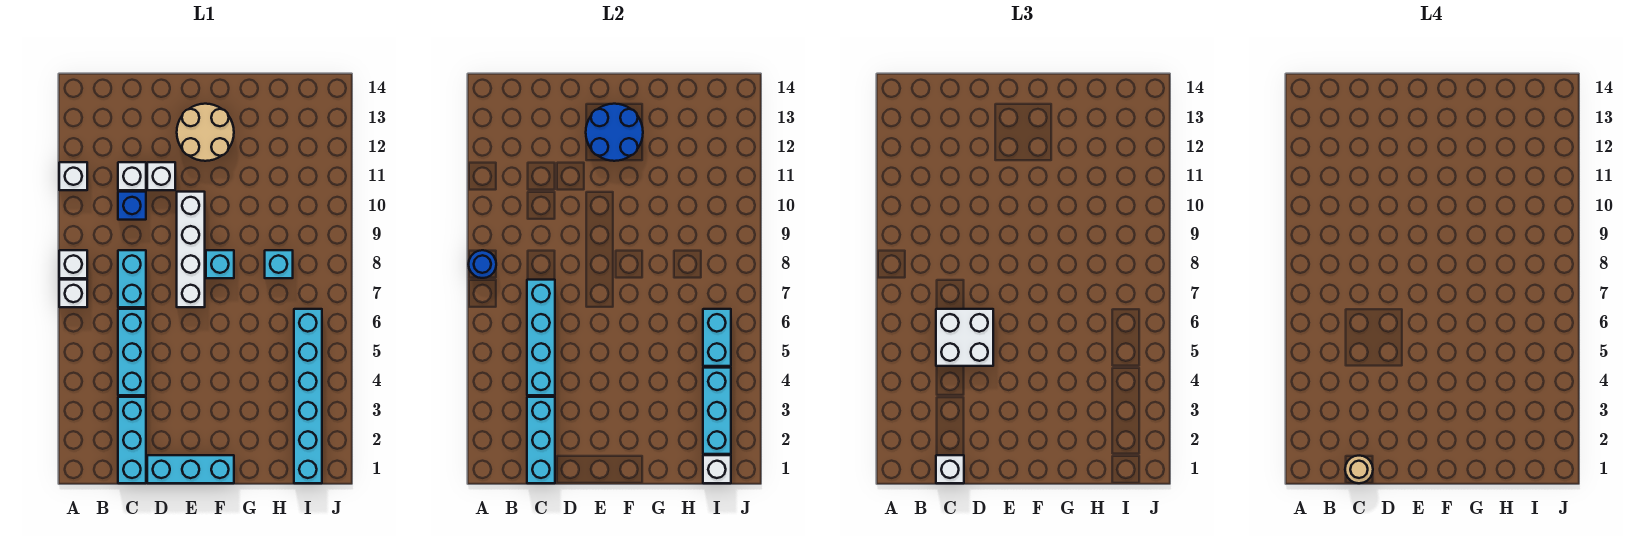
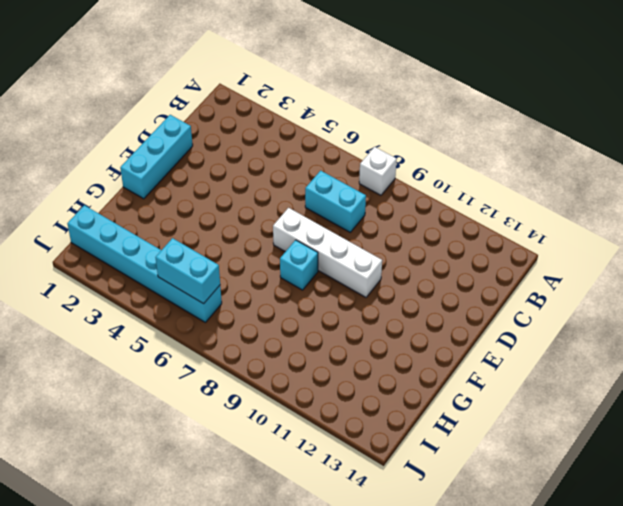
none -> white 1x1 brick [59,280,87,307]
none -> white 1x1 brick [59,162,87,190]
none -> cyan 1x3 brick [118,397,146,483]

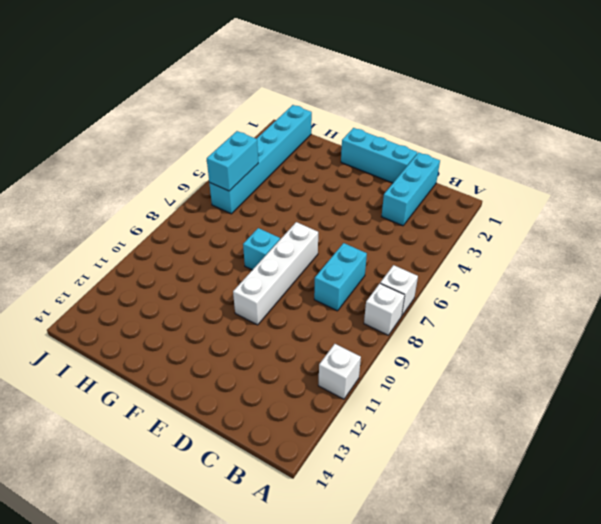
none -> cyan 1x3 brick [118,309,146,395]
none -> blue 1x1 brick [118,192,146,220]
none -> white 1x1 brick [118,162,146,190]

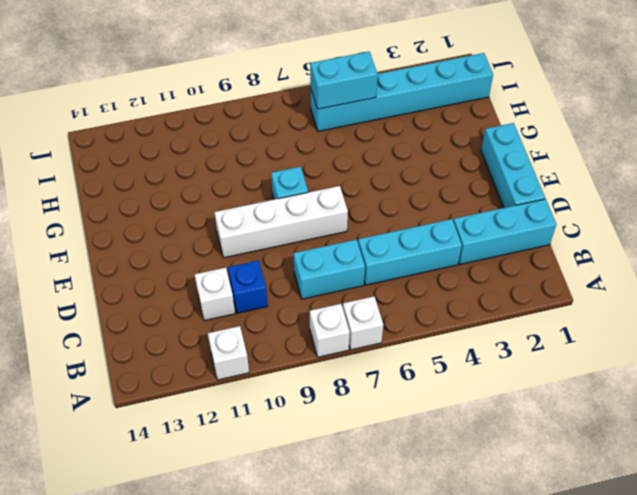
none -> white 1x1 brick [147,162,175,190]
none -> tan 2x2 round brick [177,104,234,161]
none -> cyan 1x1 brick [265,250,293,278]

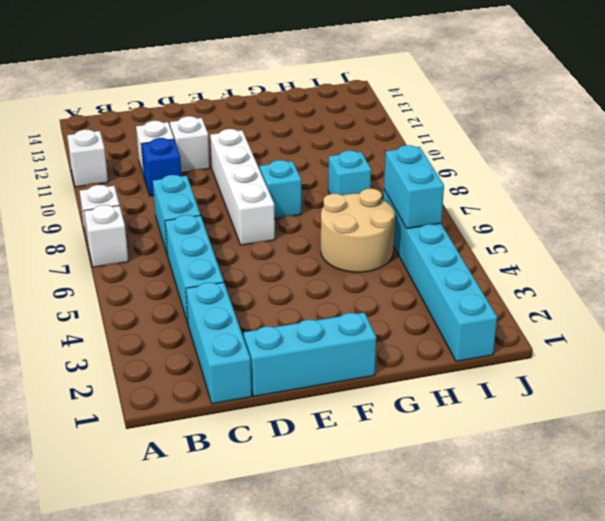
tan 2x2 round brick [321,188,395,272] -> tan 2x2 round brick moved to [177,104,234,161]
none -> blue 1x1 round brick [469,250,496,278]
none -> cyan 1x3 brick [527,397,555,483]
none -> cyan 1x4 brick [527,280,555,395]

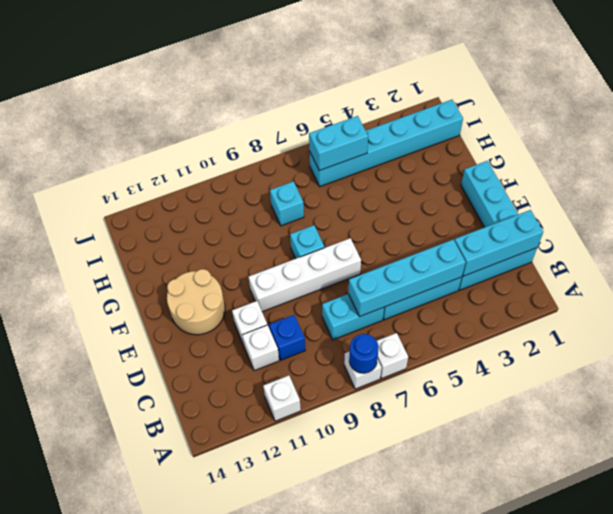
none -> blue 2x2 round brick [586,104,643,161]
none -> white 1x1 brick [703,455,731,483]
none -> cyan 1x3 brick [703,368,731,454]

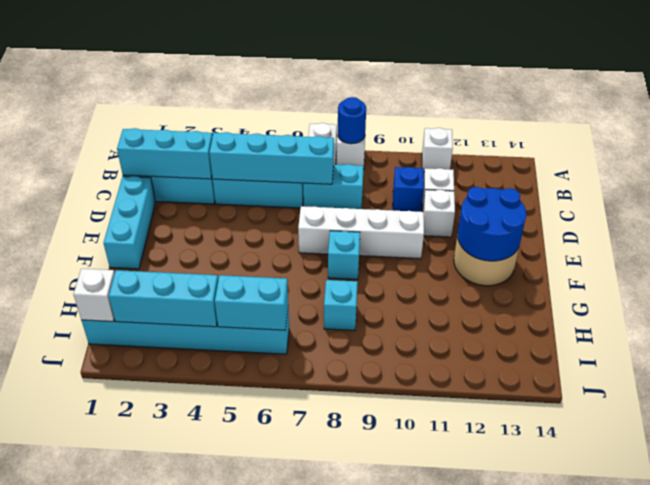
none -> white 1x1 brick [936,455,964,483]
none -> white 2x2 brick [936,309,993,366]
none -> tan 1x1 round brick [1345,456,1373,483]

